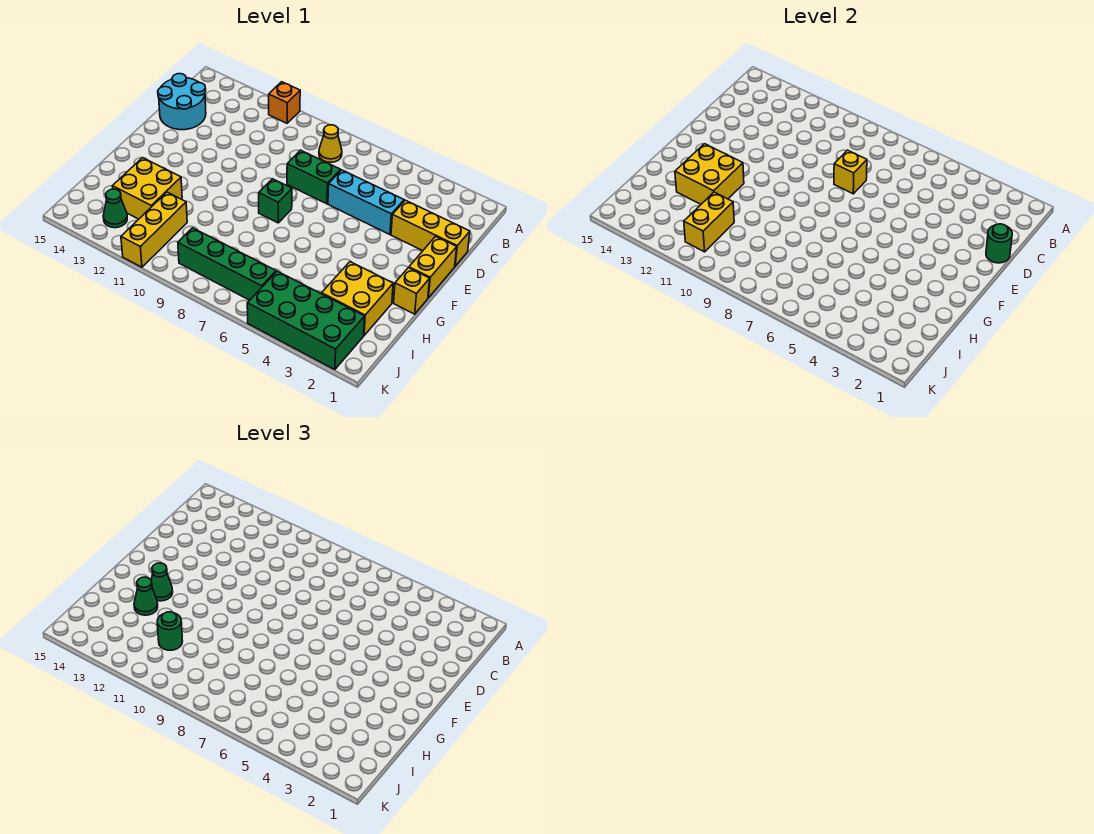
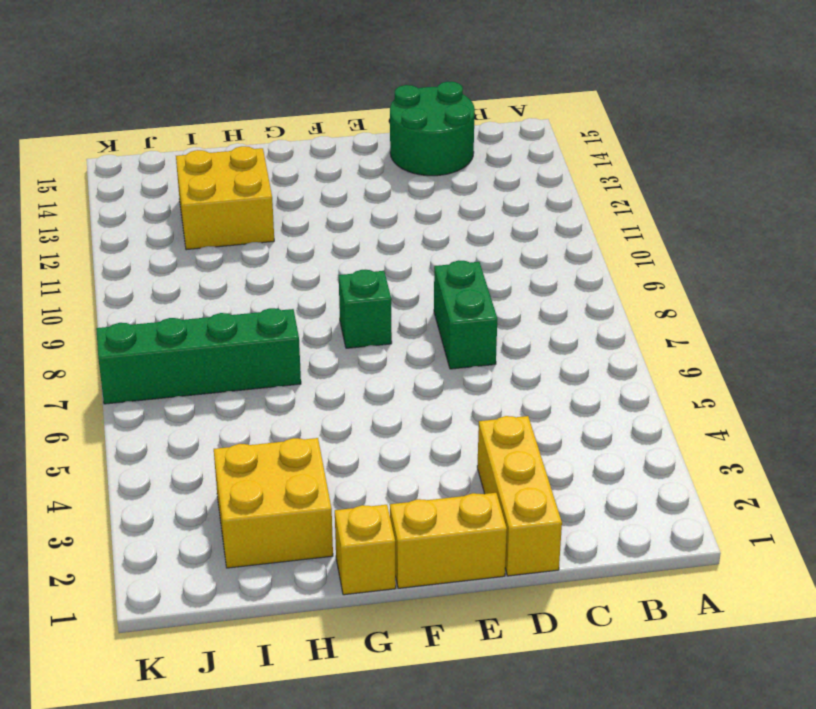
green 2x2 round brick [390,82,475,176] -> cyan 2x2 round brick [158,74,206,130]
green 1x4 brick [96,308,301,404] -> green 1x4 brick turned to [178,228,276,300]
none -> orange 1x1 brick [269,82,300,123]
none -> yellow 1x1 cone [319,125,342,162]
none -> cyan 1x3 brick [328,170,404,235]

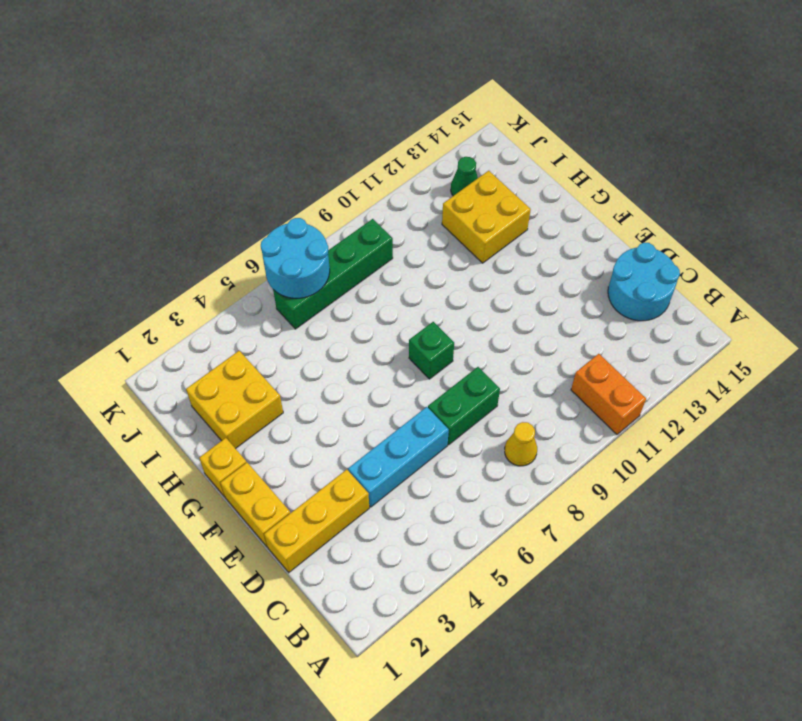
orange 1x2 brick [571,354,646,434] -> orange 1x1 brick [269,82,300,123]
cyan 2x2 round brick [261,218,330,298] -> none
none -> yellow 1x3 brick [121,192,187,267]
none -> green 2x4 brick [247,271,365,370]
none -> green 1x1 round brick [986,224,1012,263]

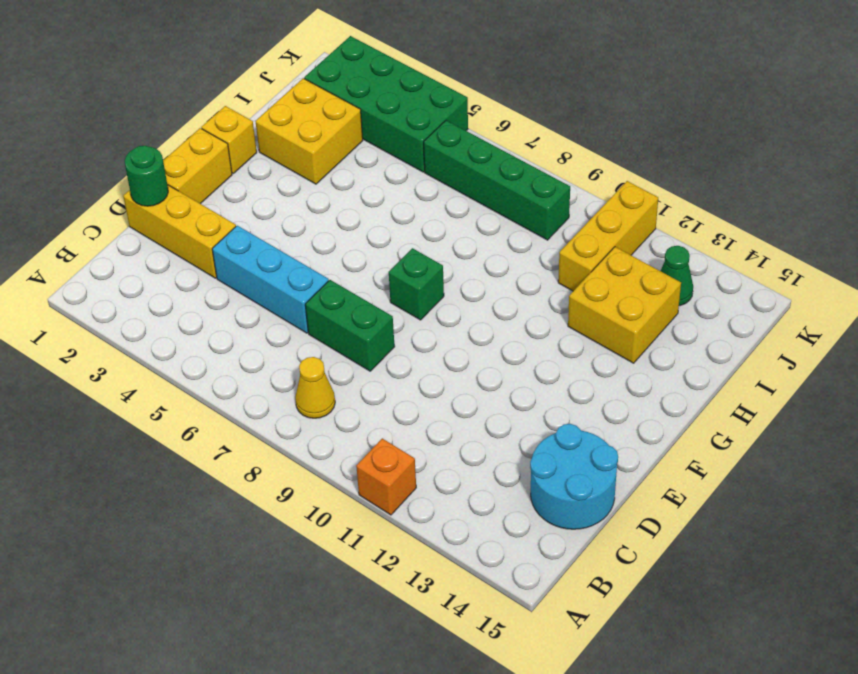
none -> yellow 1x1 brick [834,150,867,194]
none -> yellow 2x2 brick [675,144,744,204]
none -> yellow 1x2 brick [684,192,734,252]

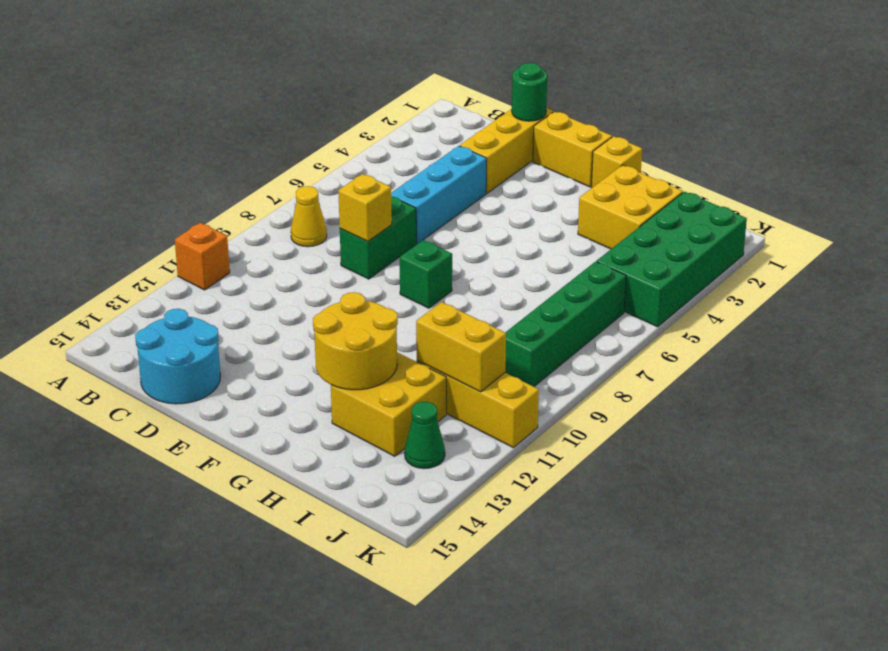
yellow 2x2 round brick [313,292,398,390] -> yellow 2x2 brick [675,144,744,204]
none -> green 1x1 cone [151,563,173,601]
none -> green 1x1 cone [134,577,158,615]
none -> green 1x1 round brick [157,612,183,650]

